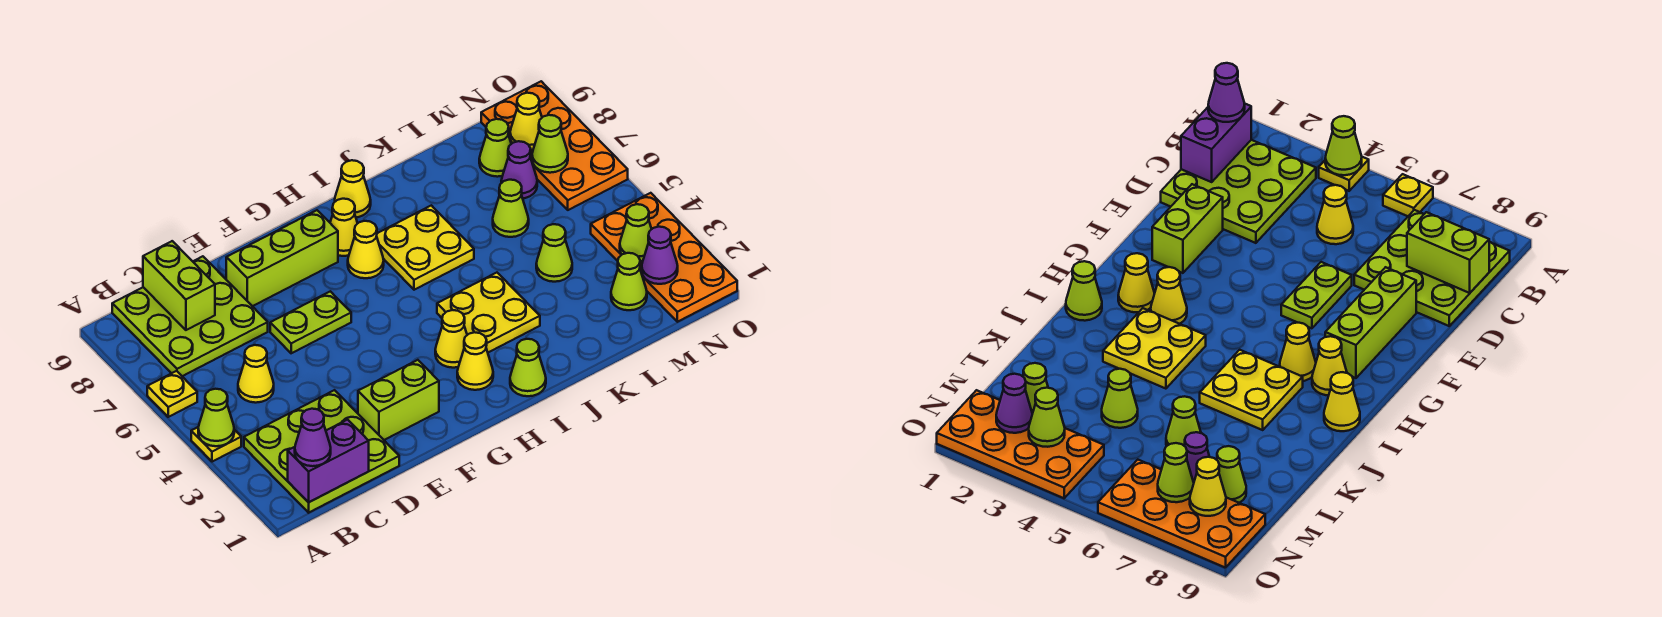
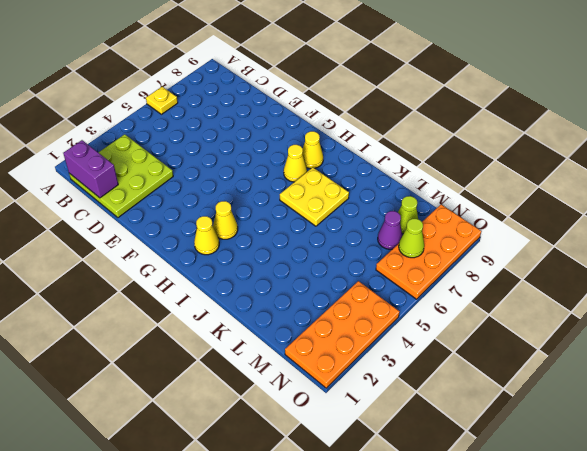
none -> yellow 1x1 plate [191,427,241,462]
none -> lime 3x3 plate [112,256,268,376]
none -> yellow 1x1 cone [238,345,274,403]
none -> lime 1x2 brick [358,360,439,440]

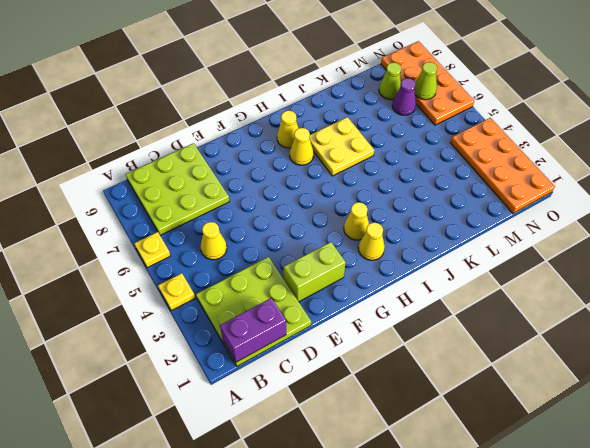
none -> lime 1x2 plate [270,291,351,353]
none -> lime 1x3 brick [226,210,338,306]
none -> lime 1x1 cone [510,339,546,396]
none -> yellow 2x2 plate [437,273,540,352]

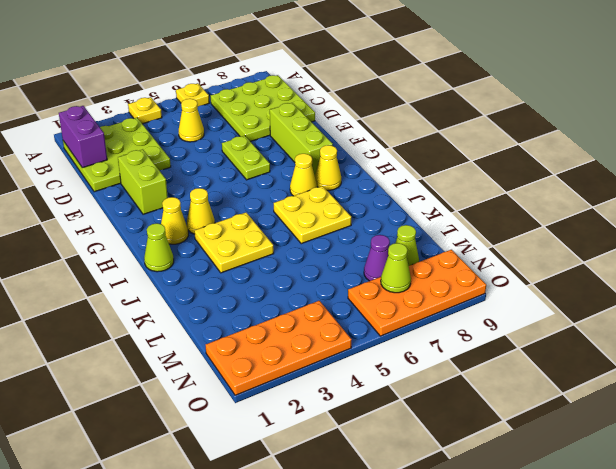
none -> yellow 1x1 cone [335,160,371,217]
none -> lime 1x1 cone [536,224,572,282]
none -> lime 1x1 cone [493,180,529,237]
none -> lime 1x1 cone [611,253,647,310]

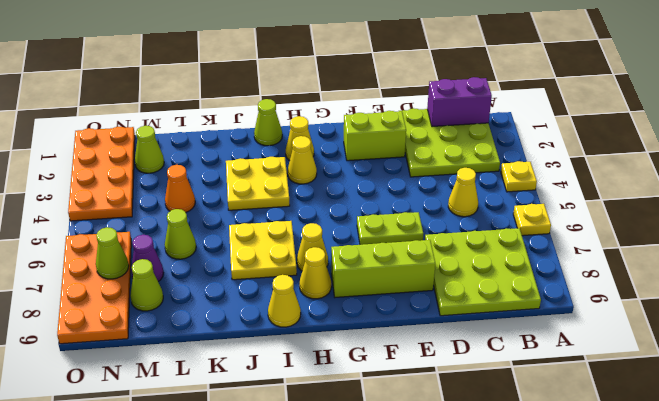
orange 1x1 cone [165,165,195,212] -> lime 1x1 cone [536,224,572,282]
none -> lime 1x1 cone [198,389,234,446]
none -> lime 1x2 brick [143,241,215,330]
none -> purple 1x1 cone [642,227,678,284]
none -> lime 1x1 cone [620,204,651,262]

